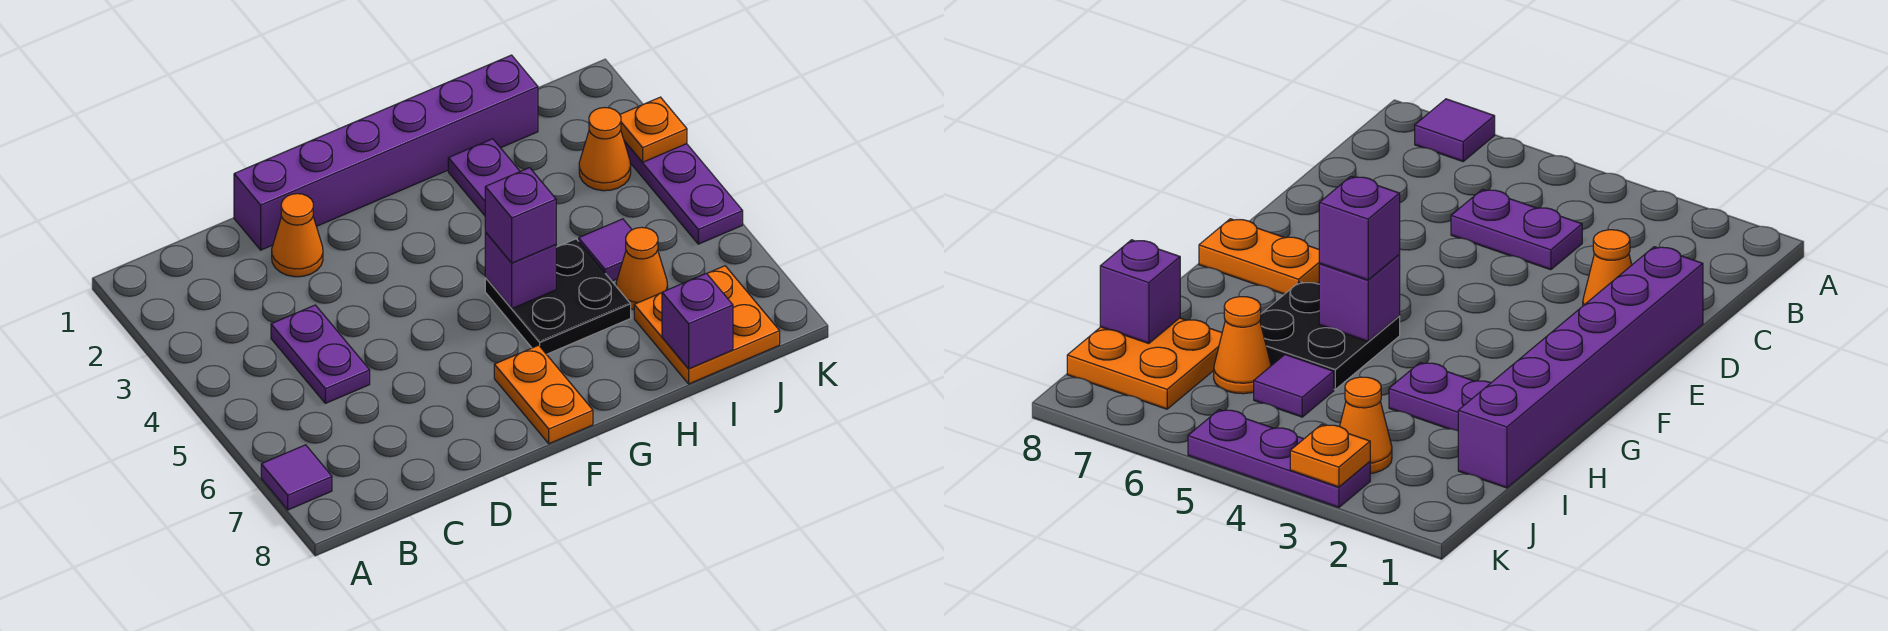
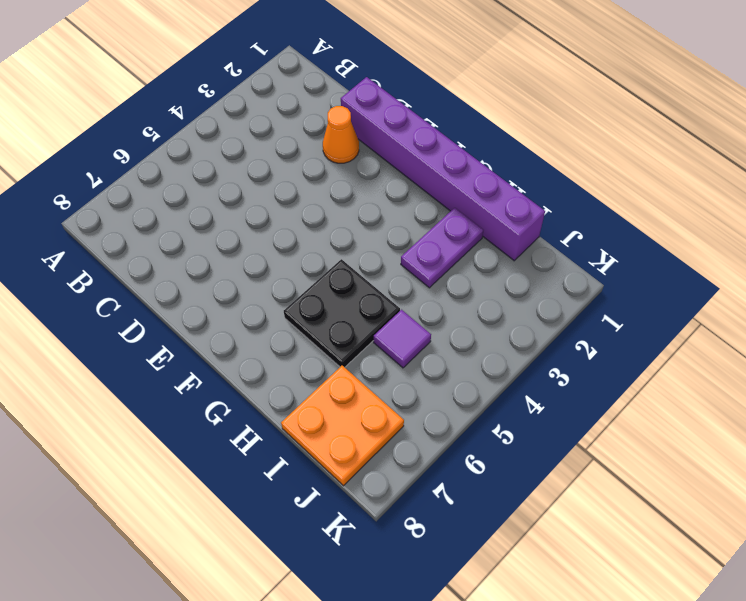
none -> purple 1x1 tile [261,445,332,510]
none -> purple 1x2 plate [271,305,370,403]
none -> orange 1x2 plate [494,345,593,444]

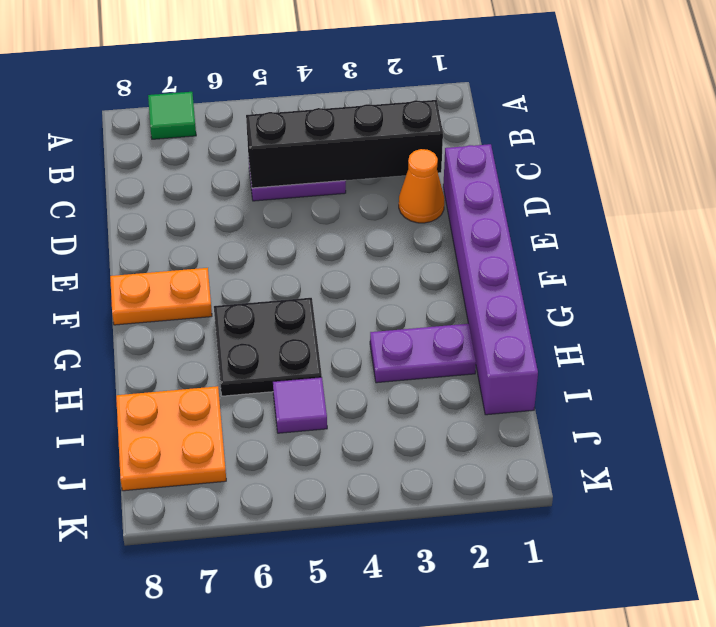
green 1x1 tile [148,92,196,139] -> purple 1x1 tile [261,445,332,510]
black 1x4 brick [246,100,443,188] -> none
none -> orange 1x1 cone [616,227,668,310]
none -> orange 1x1 cone [579,107,631,191]
none -> purple 1x3 plate [624,141,743,244]

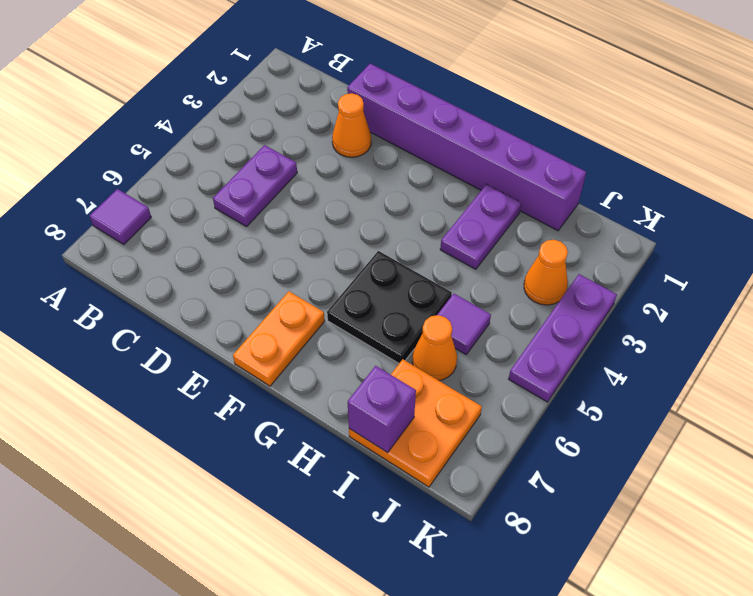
none -> purple 1x1 brick [485,232,556,309]
none -> orange 1x1 plate [620,97,687,162]
none -> purple 1x1 brick [485,168,556,263]

